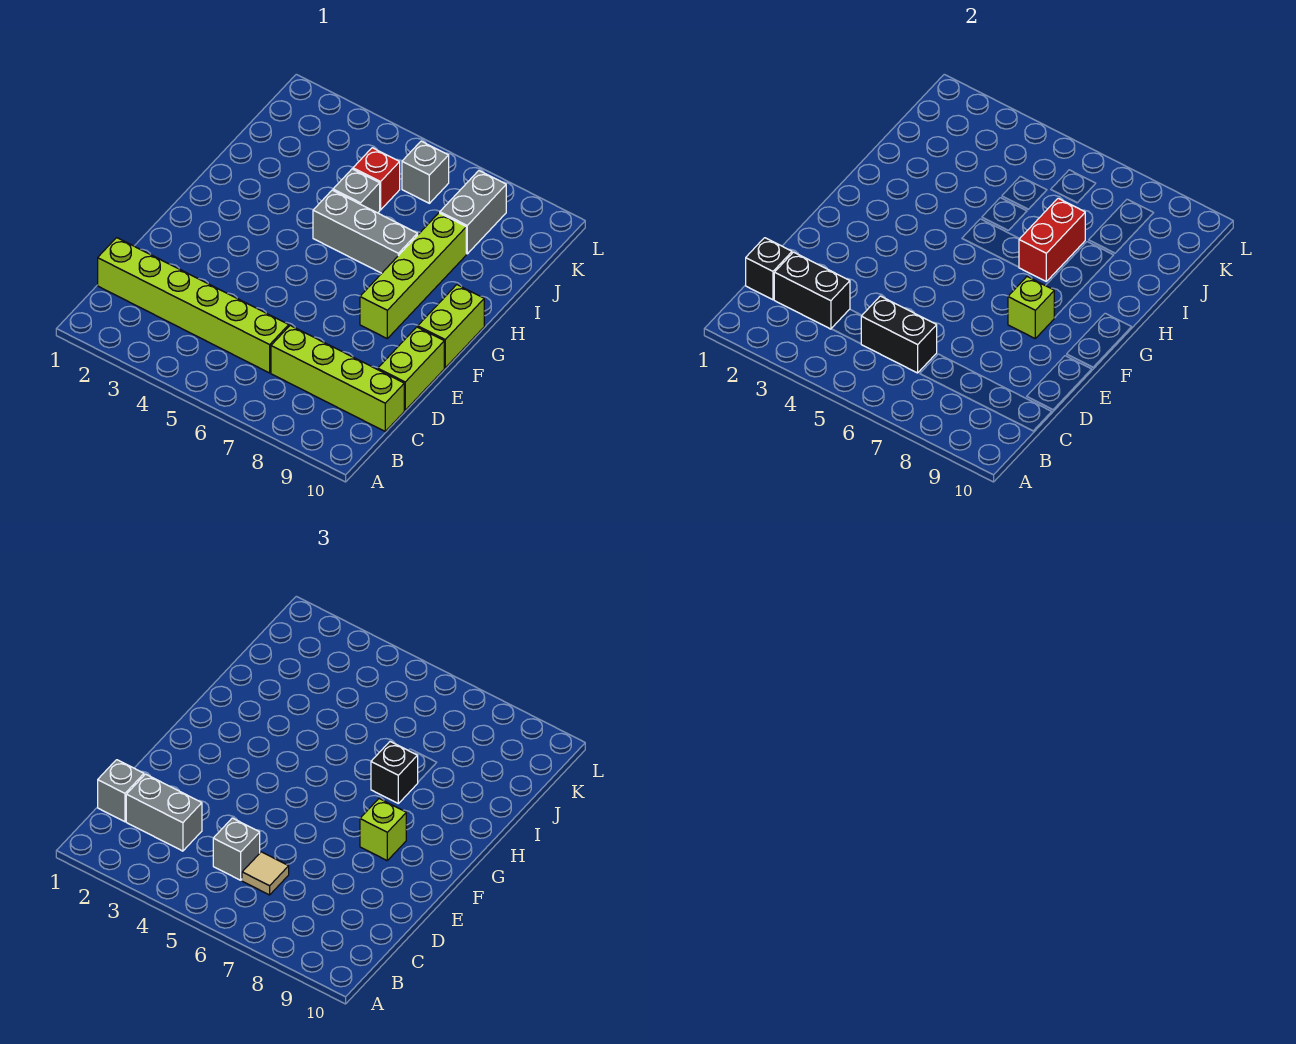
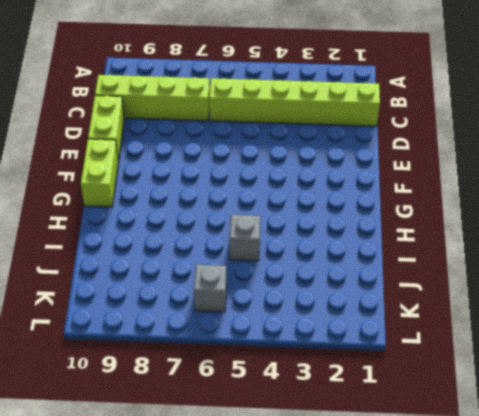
none -> lime 1x4 brick [360,213,466,338]
none -> grey 1x3 brick [313,190,418,273]
none -> red 1x1 brick [353,148,400,210]

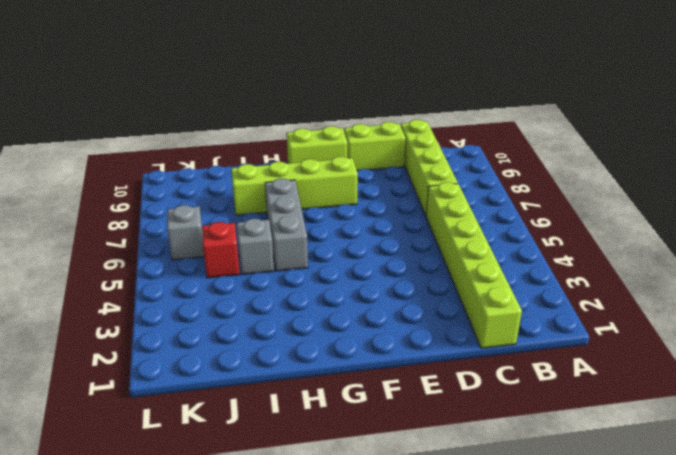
none -> grey 1x2 brick [440,171,506,254]
none -> black 1x1 brick [746,238,792,300]
none -> black 1x2 brick [774,252,850,329]

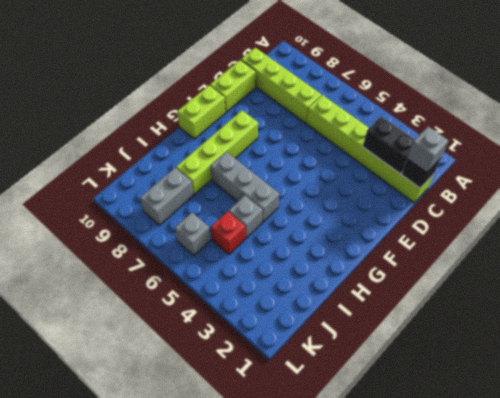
none -> black 1x2 brick [861,296,937,373]
none -> lime 1x1 brick [1008,277,1054,338]
none -> red 1x2 brick [1019,198,1085,281]

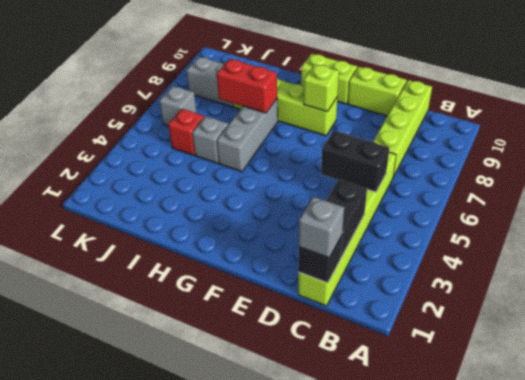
black 1x2 brick [321,131,389,192] -> black 1x2 brick turned to [861,296,937,373]
none -> grey 1x2 brick [126,774,202,851]
none -> grey 1x1 brick [213,818,260,880]
none -> tan 1x1 tile [242,852,289,895]

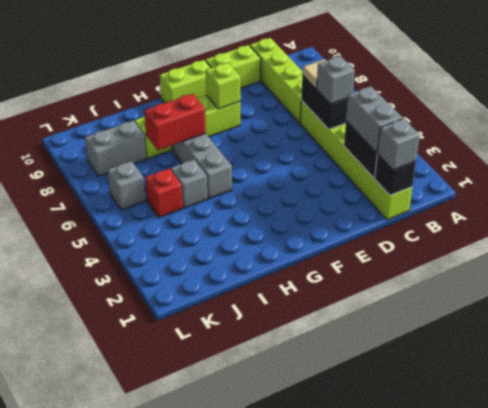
none -> lime 1x1 brick [360,799,406,860]
none -> black 1x1 brick [371,742,418,803]

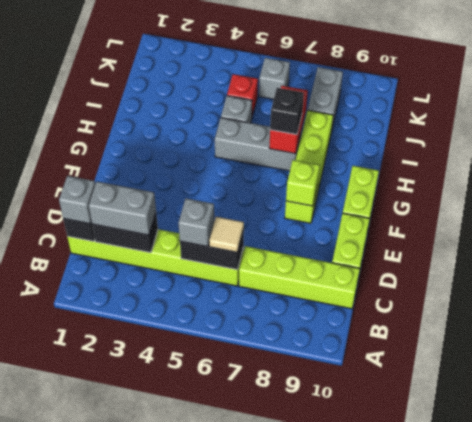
none -> lime 1x1 brick [360,799,406,860]

